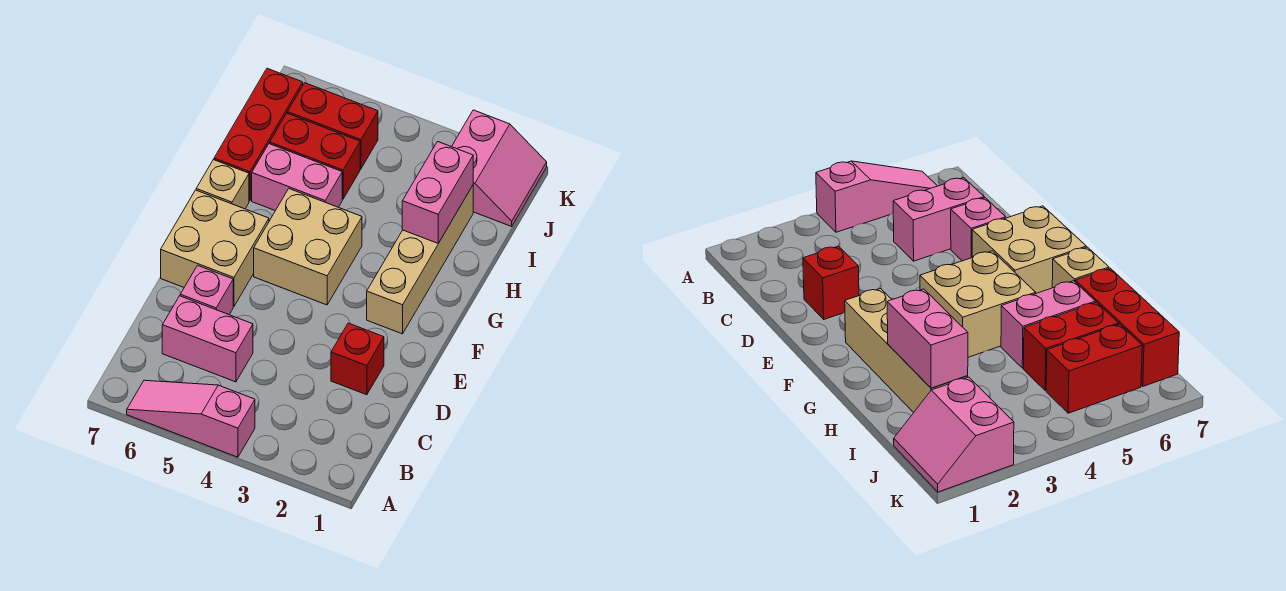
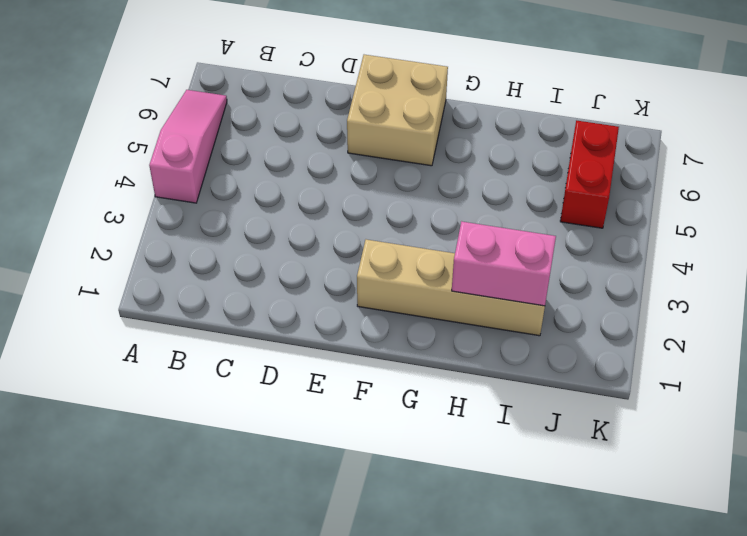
none -> pink 1x2 brick [162,296,253,382]
none -> red 1x1 brick [331,323,384,395]
none -> pink 1x1 brick [180,265,233,315]

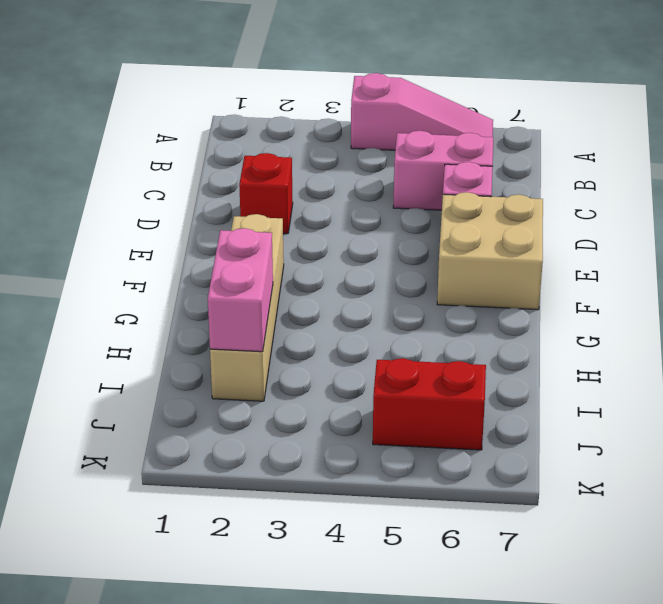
none -> tan 2x2 brick [254,189,362,305]
none -> tan 1x1 brick [196,160,249,209]
none -> pink 1x2 brick [252,144,342,211]

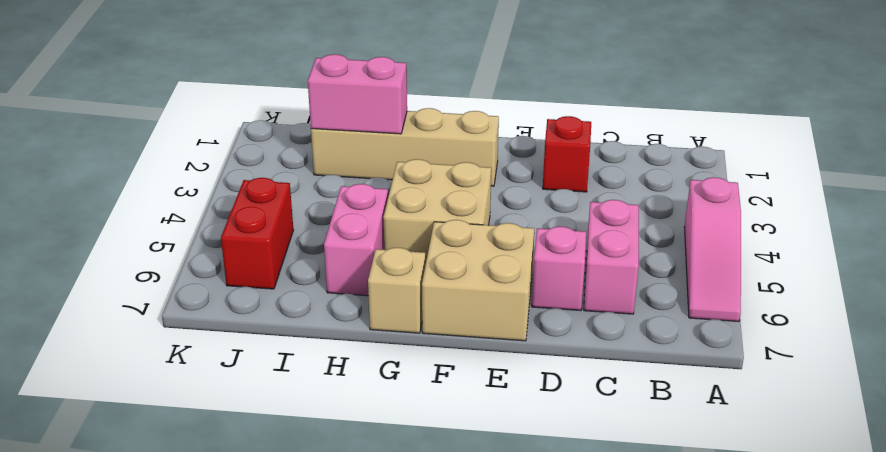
none -> red 1x3 brick [214,68,303,201]
none -> red 1x2 brick [270,113,360,199]
none -> pink 2x2 slope [452,110,547,226]

